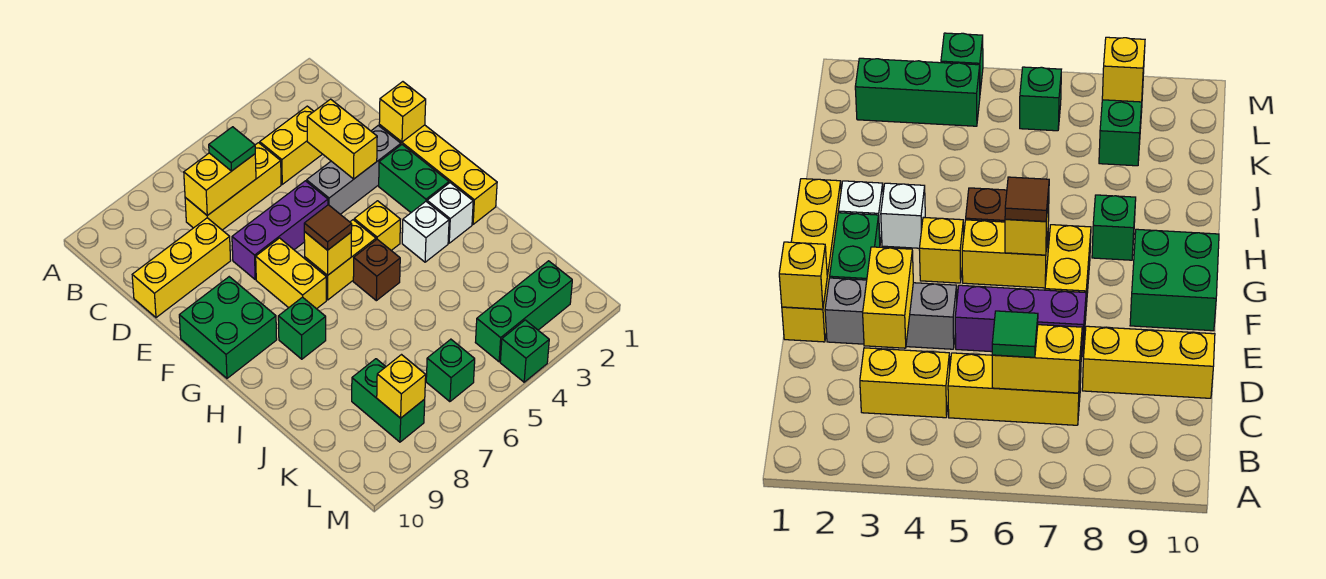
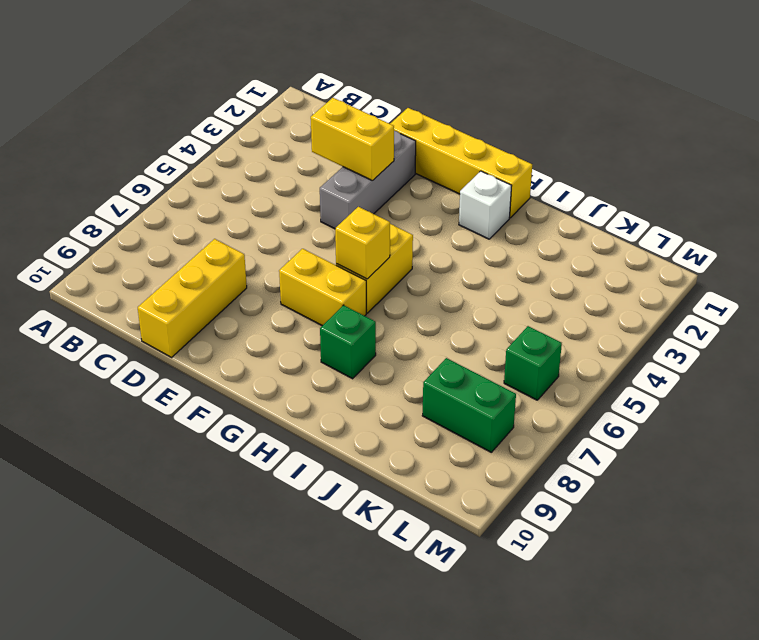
none -> yellow 1x2 brick [260,106,322,184]
none -> yellow 1x3 brick [185,143,281,230]
none -> purple 1x3 brick [232,181,328,279]

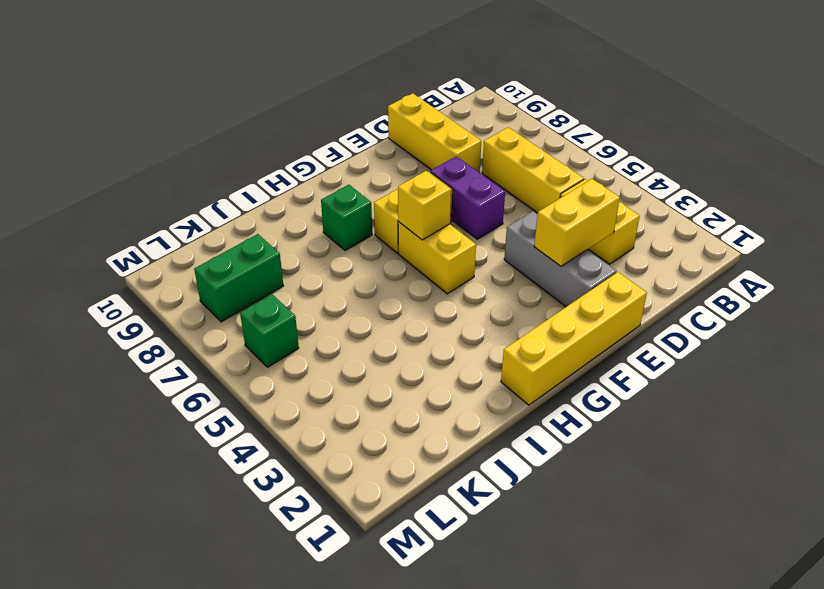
purple 1x2 brick [430,156,505,239] -> purple 1x3 brick [232,181,328,279]
none -> green 1x2 brick [379,145,449,212]
none -> green 2x2 brick [179,277,277,378]
none -> yellow 1x1 brick [354,201,400,250]

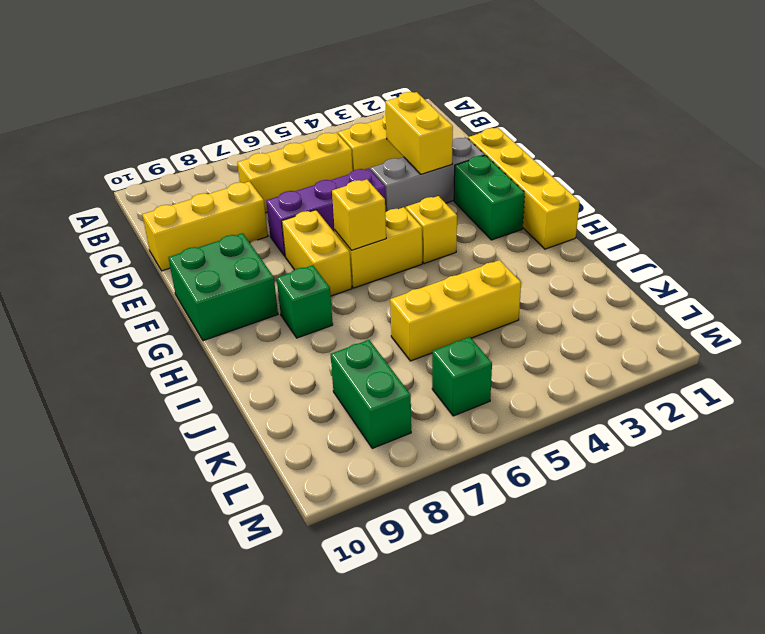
yellow 1x3 brick [390,260,521,361] -> none
none -> white 1x1 brick [427,183,473,243]
none -> white 1x1 brick [402,202,449,262]
none -> brown 1x1 brick [353,239,400,301]

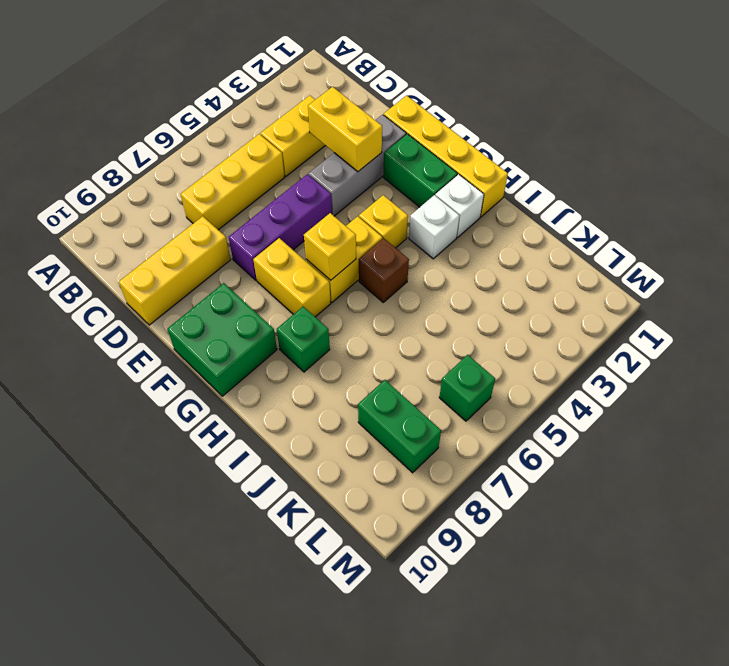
none -> green 1x3 brick [475,261,572,362]
none -> green 1x1 brick [500,320,549,382]
none -> yellow 1x2 brick [184,153,256,215]

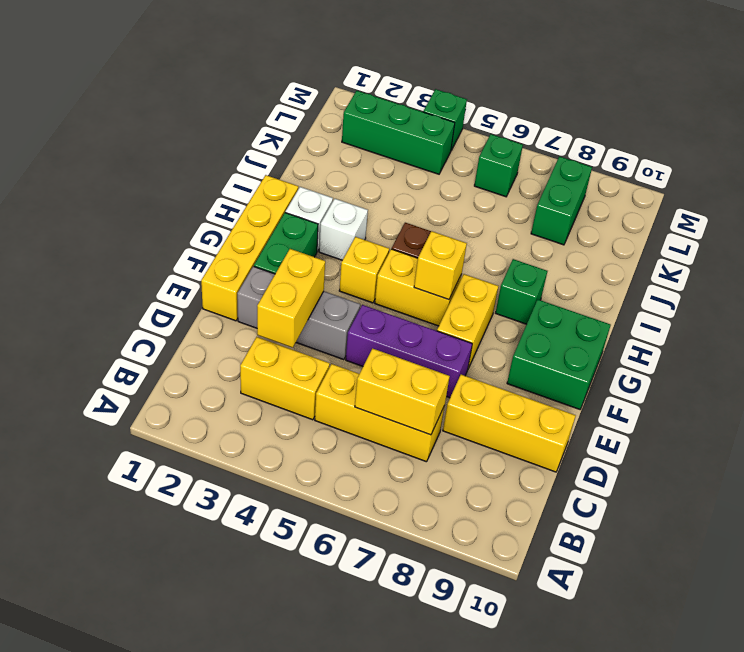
none -> yellow 1x1 brick [379,82,426,142]
none -> yellow 1x1 brick [377,355,426,418]
none -> green 1x1 tile [209,127,255,171]

